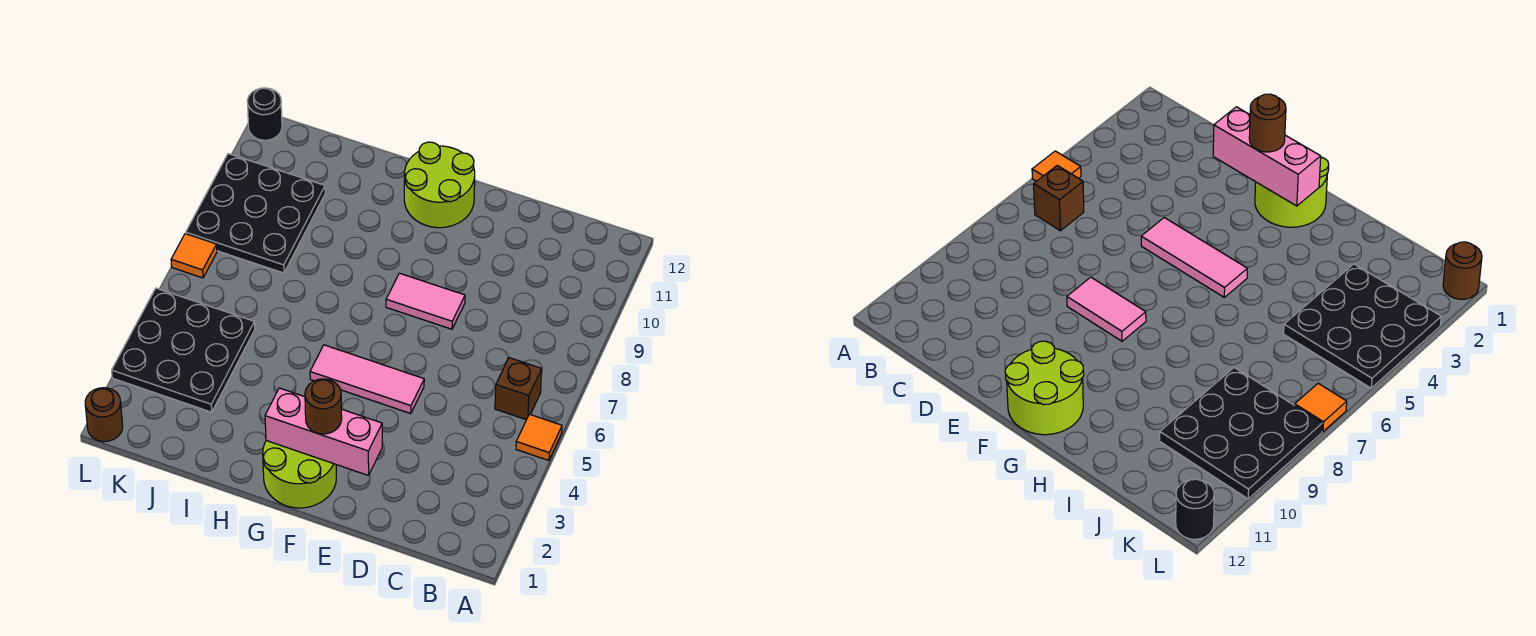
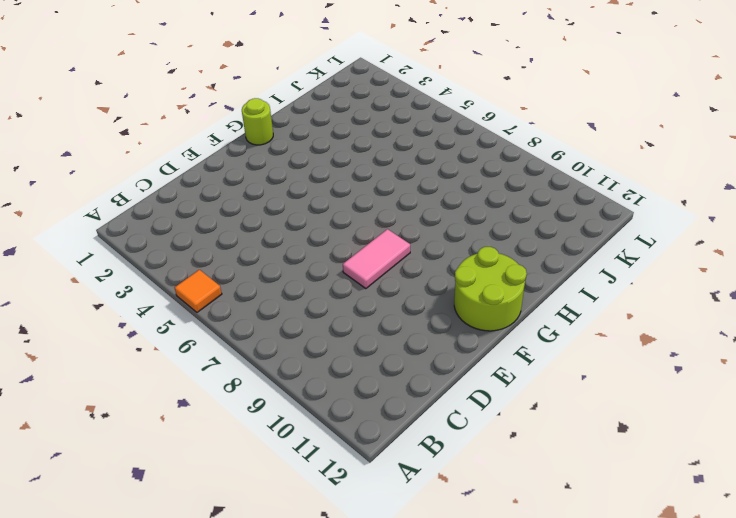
lime 1x1 round brick [242,98,273,145] -> lime 2x2 round brick [263,441,336,508]
none -> brown 1x1 brick [495,358,542,420]
none -> pink 1x3 tile [310,345,424,414]
none -> black 3x3 plate [112,288,255,412]

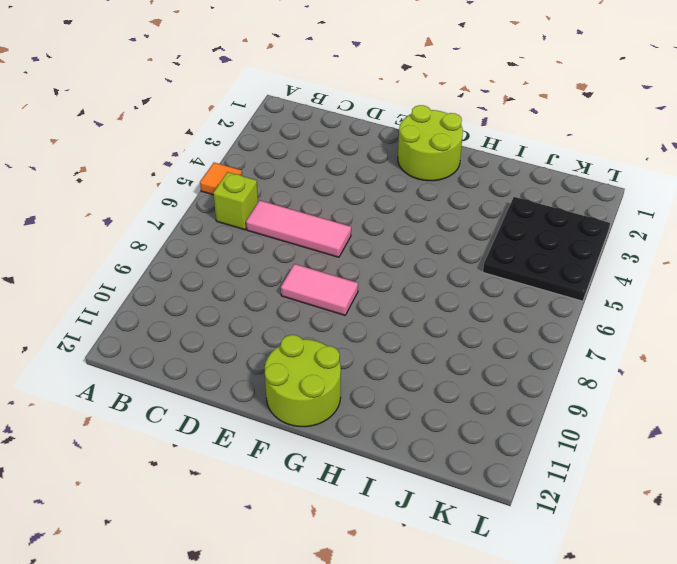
lime 1x1 brick [213,172,258,230] -> brown 1x1 brick [495,358,542,420]
pink 1x3 tile [246,200,351,257] -> pink 1x3 tile moved to [310,345,424,414]
none -> black 3x3 plate [186,154,325,273]
none -> brown 1x1 round brick [85,388,123,442]
none -> orange 1x1 tile [171,234,217,278]

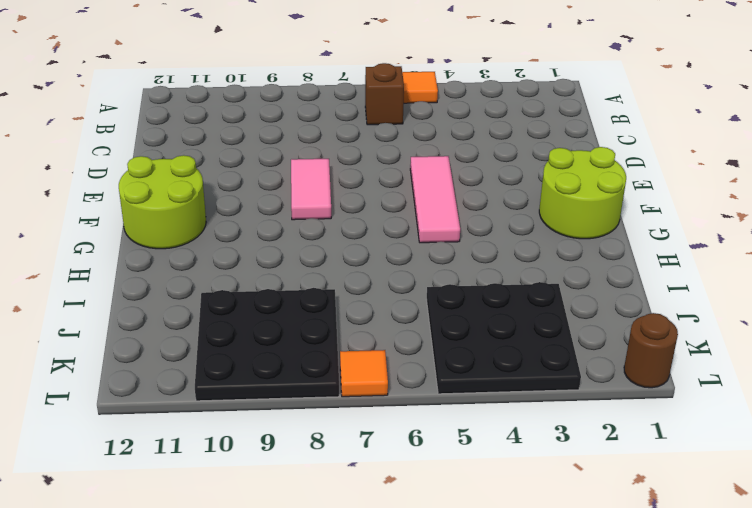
none -> black 1x1 round brick [247,88,282,140]
none -> pink 1x3 brick [265,388,382,475]
none -> brown 1x1 round brick [305,379,342,434]

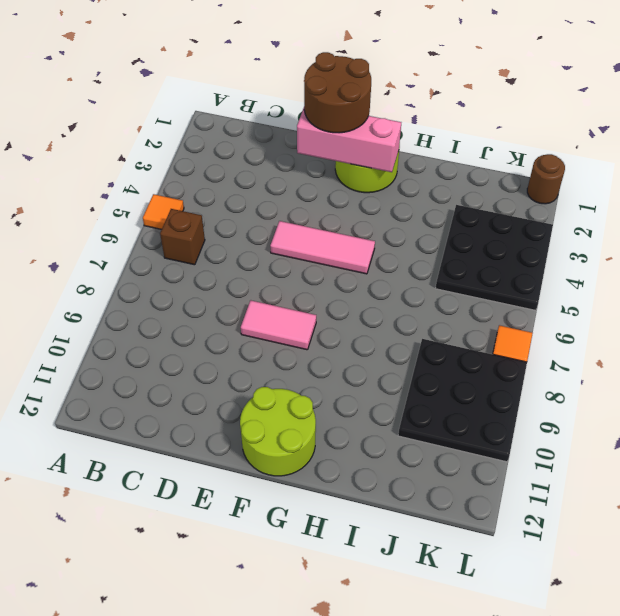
brown 2x2 round brick [304,52,371,133] -> brown 1x1 round brick [305,379,342,434]
none -> black 1x1 round brick [247,88,282,140]

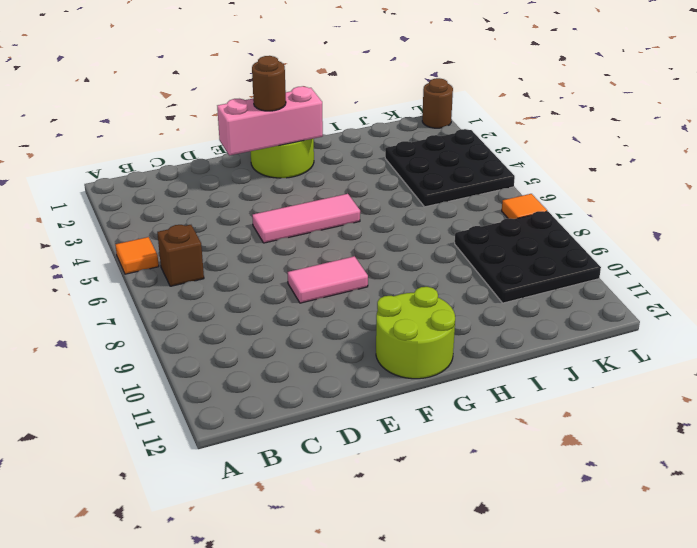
none -> black 1x1 round brick [247,88,282,140]

